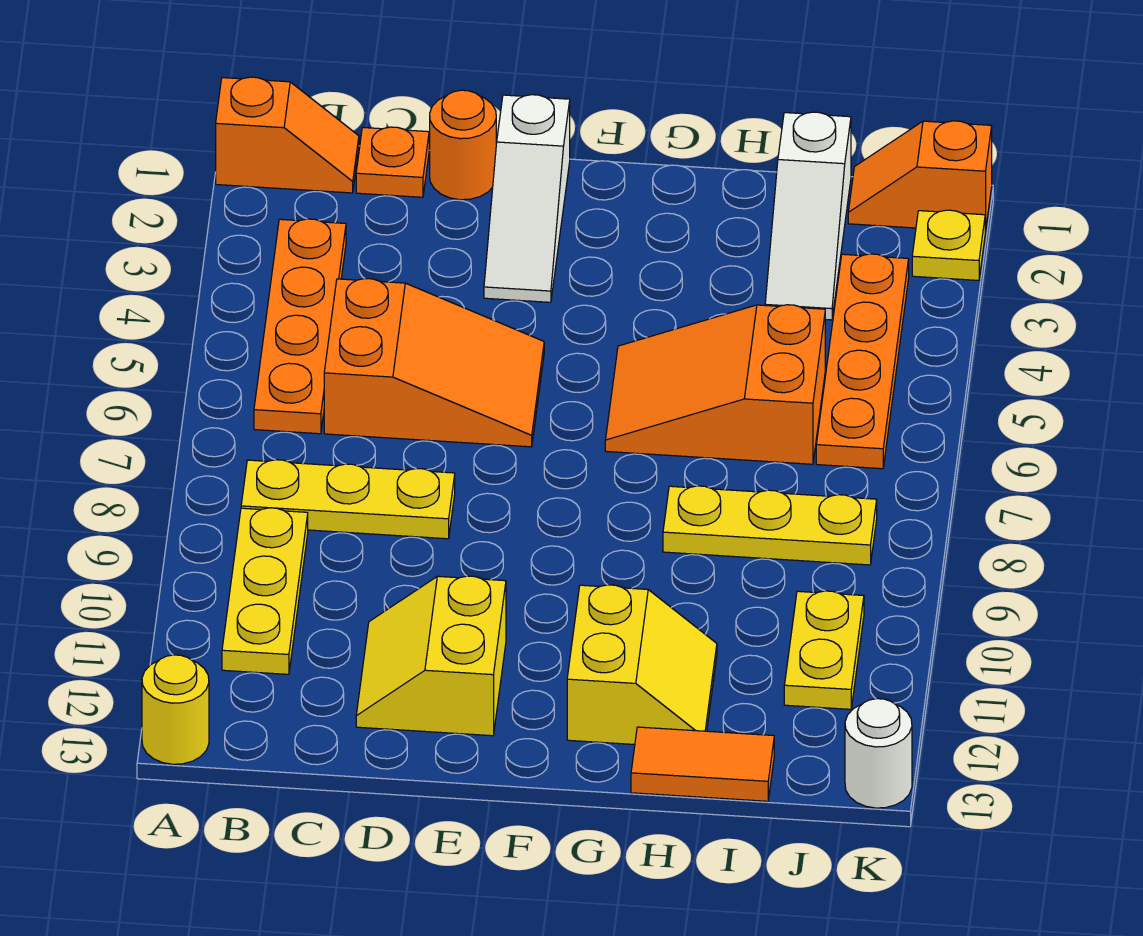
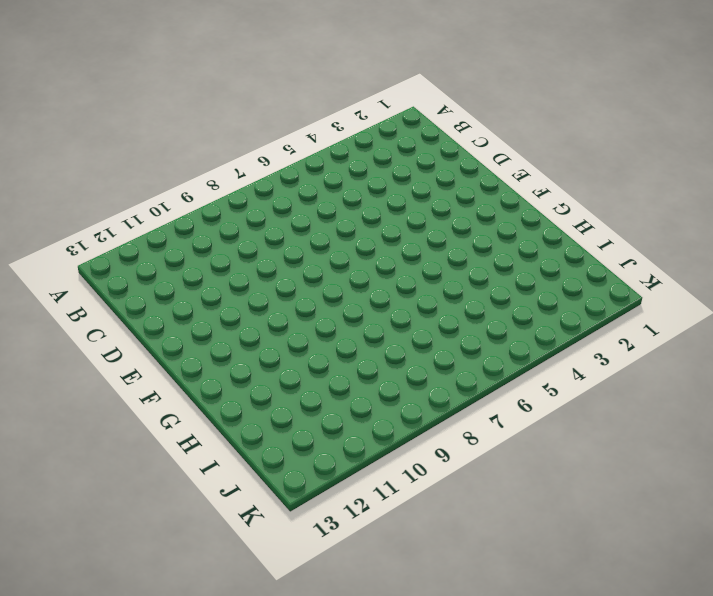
none -> orange 1x2 slope [216,77,359,193]
none -> yellow 1x1 round brick [142,655,209,764]
none -> orange 1x4 plate [254,219,346,434]

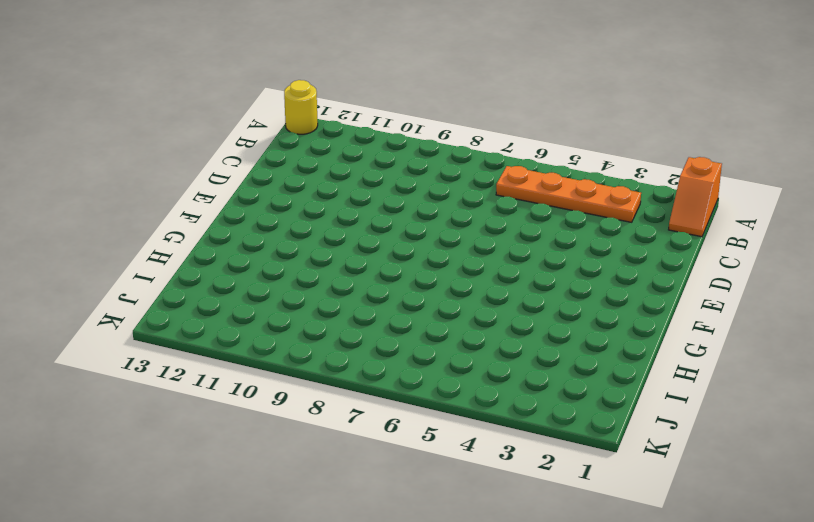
none -> yellow 1x3 plate [241,460,455,539]
none -> yellow 1x3 plate [222,508,308,674]
none -> orange 1x1 plate [356,127,429,197]

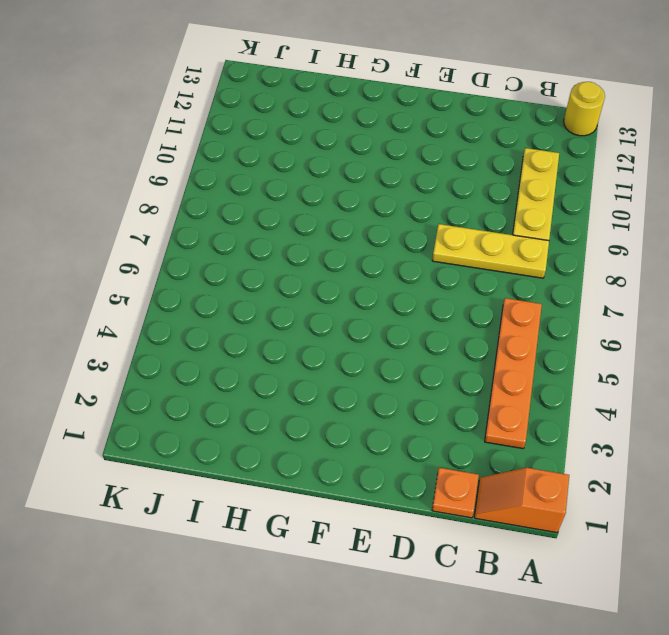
none -> orange 2x3 slope [324,279,544,447]
none -> orange 1x1 round brick [429,90,496,200]
none -> yellow 2x2 slope [356,576,506,736]

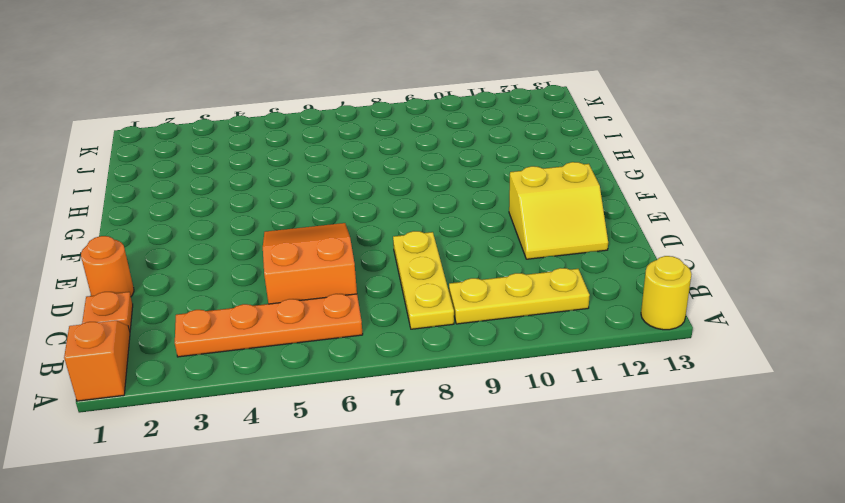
none -> white 1x3 slope [484,95,570,302]
none -> orange 2x3 slope [605,305,825,464]
none -> yellow 2x2 slope [567,585,717,745]

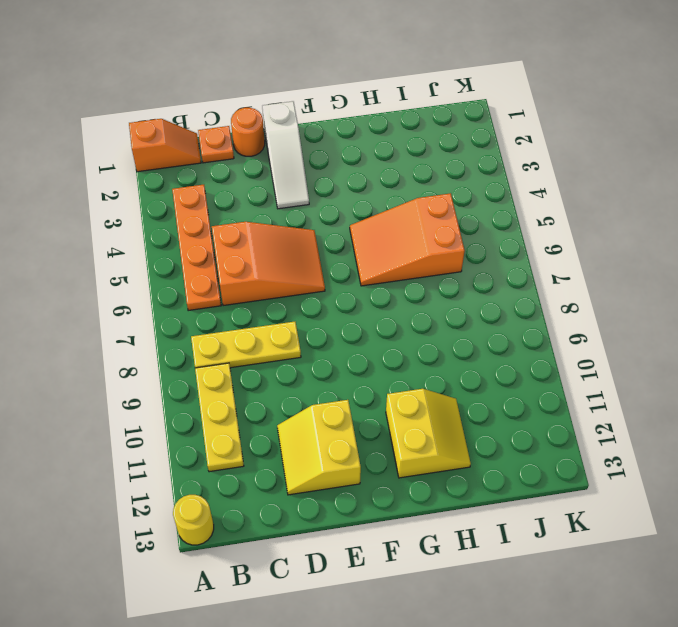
none -> yellow 1x3 plate [663,486,877,565]
none -> orange 1x2 tile [631,727,774,801]
none -> white 1x3 slope [765,112,851,320]

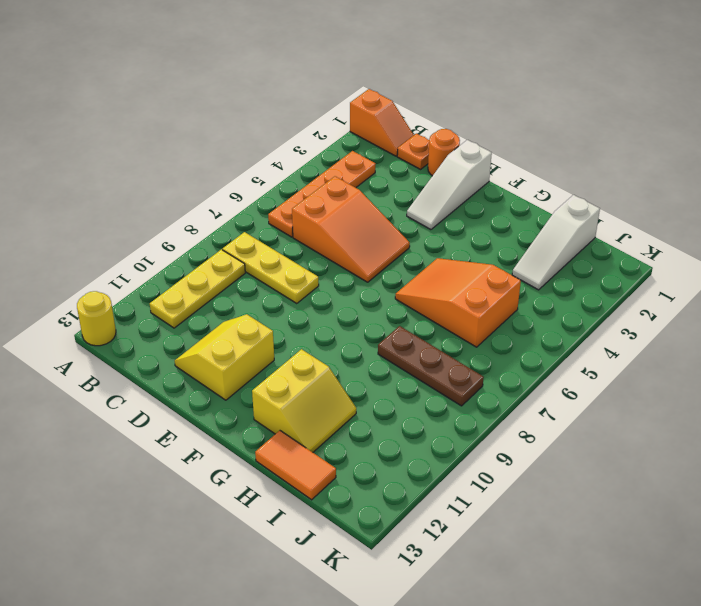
brown 1x3 plate [378,326,484,406] -> yellow 1x3 plate [663,486,877,565]
none -> orange 1x2 slope [848,121,992,232]
none -> orange 1x4 plate [816,254,909,469]
none -> yellow 1x2 plate [784,591,864,709]

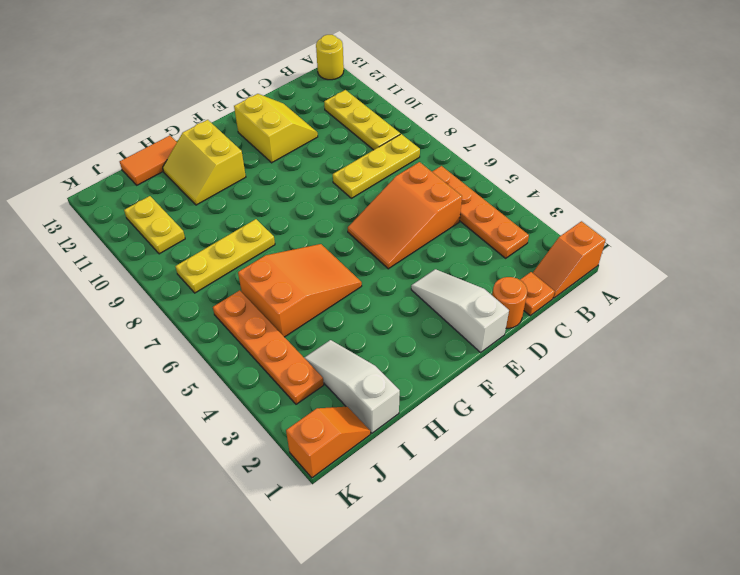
none -> yellow 1x1 plate [912,210,985,280]
none -> white 1x1 round brick [845,699,912,808]

